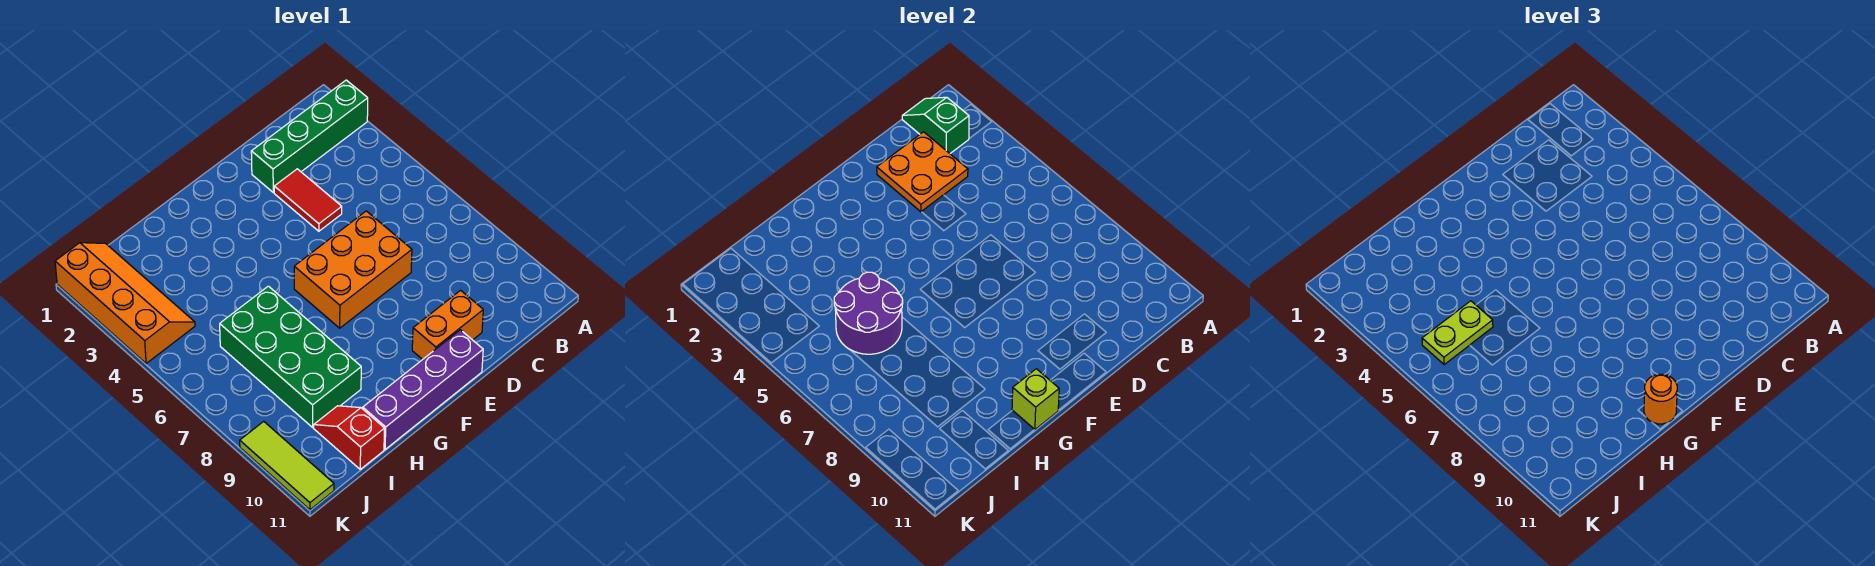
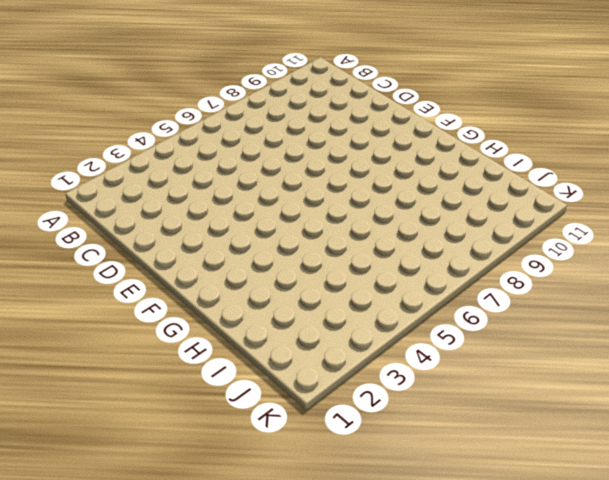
none -> green 1x4 brick [251,80,368,192]
none -> red 1x2 tile [274,169,342,231]
none -> orange 2x3 brick [294,211,412,328]

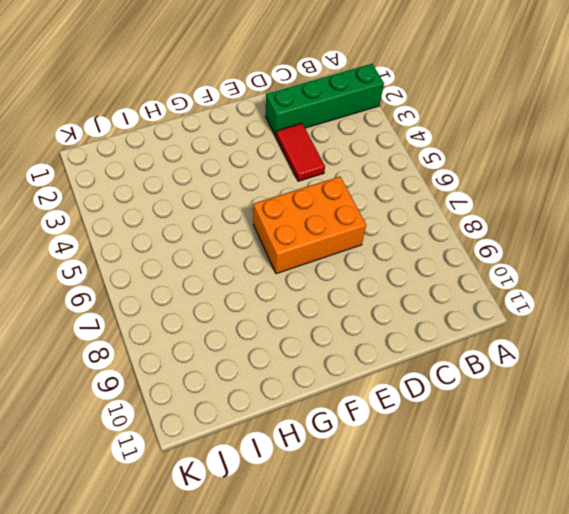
none -> orange 1x2 brick [412,290,483,360]
none -> purple 1x4 brick [363,330,483,449]
none -> green 2x4 brick [220,286,361,427]

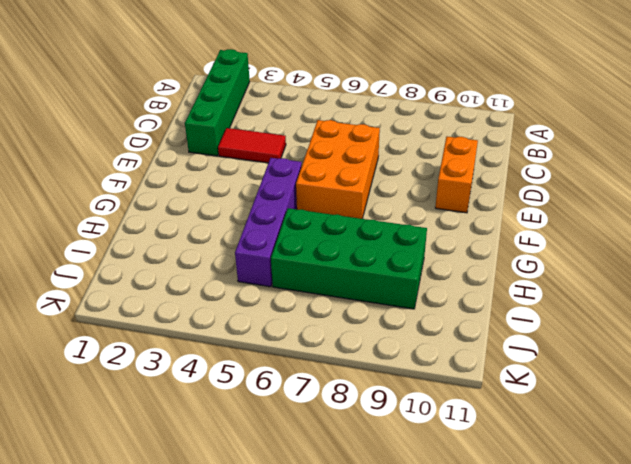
purple 1x4 brick [235,158,302,287] -> purple 1x4 brick moved to [363,330,483,449]
none -> red 1x2 slope [314,406,385,469]
none -> orange 2x4 slope [55,243,195,364]
none -> lime 1x3 tile [240,421,334,510]

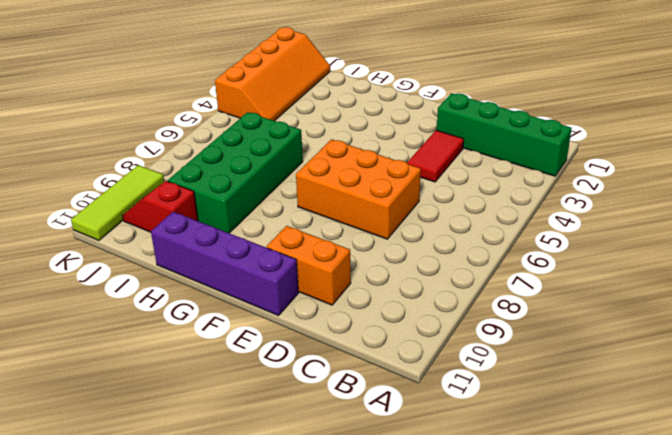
red 1x2 slope [123,181,198,232] -> red 1x2 slope turned to [314,406,385,469]
none -> green 1x2 slope [902,97,969,153]
none -> orange 2x2 plate [877,132,968,212]
none -> lime 1x1 brick [1012,369,1059,430]

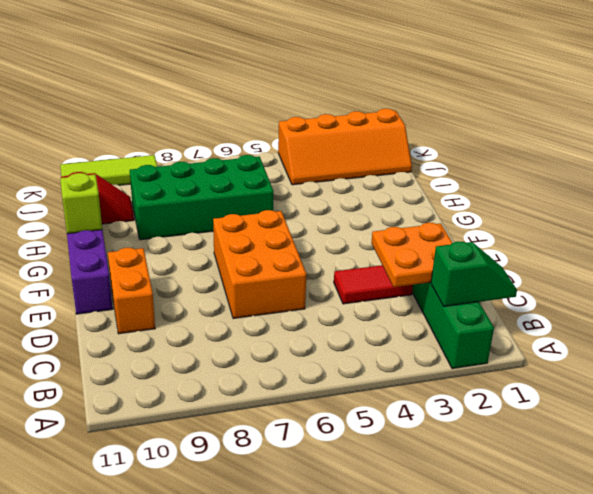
none -> purple 2x2 round brick [834,272,903,354]
none -> orange 1x1 round brick [1644,374,1677,424]
none -> lime 1x2 plate [1422,301,1493,364]

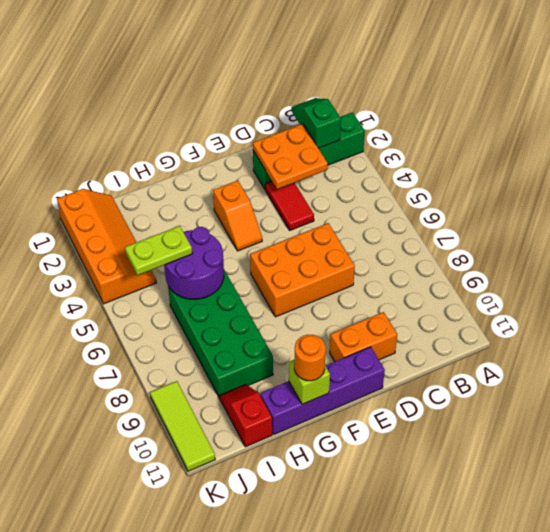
orange 1x2 slope [213,181,262,251] -> none

